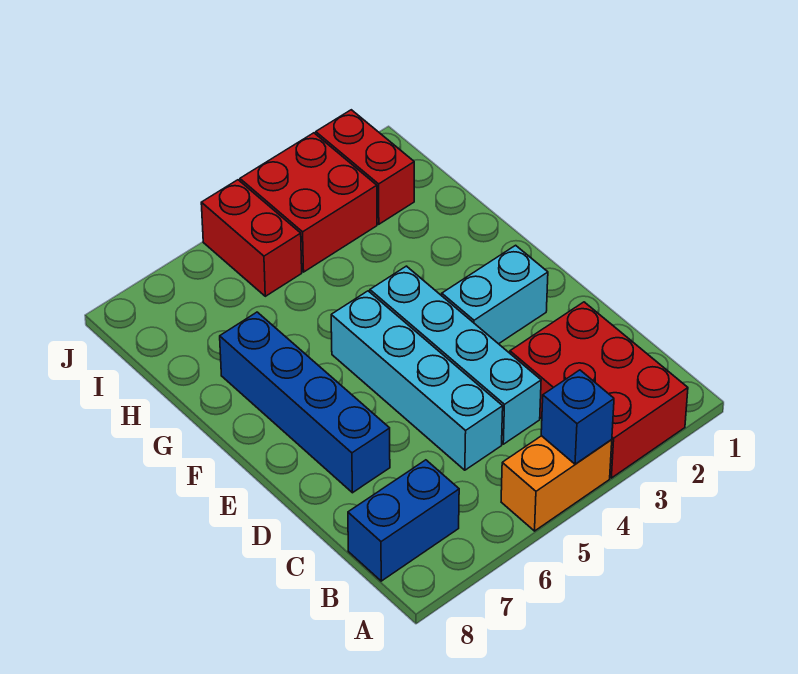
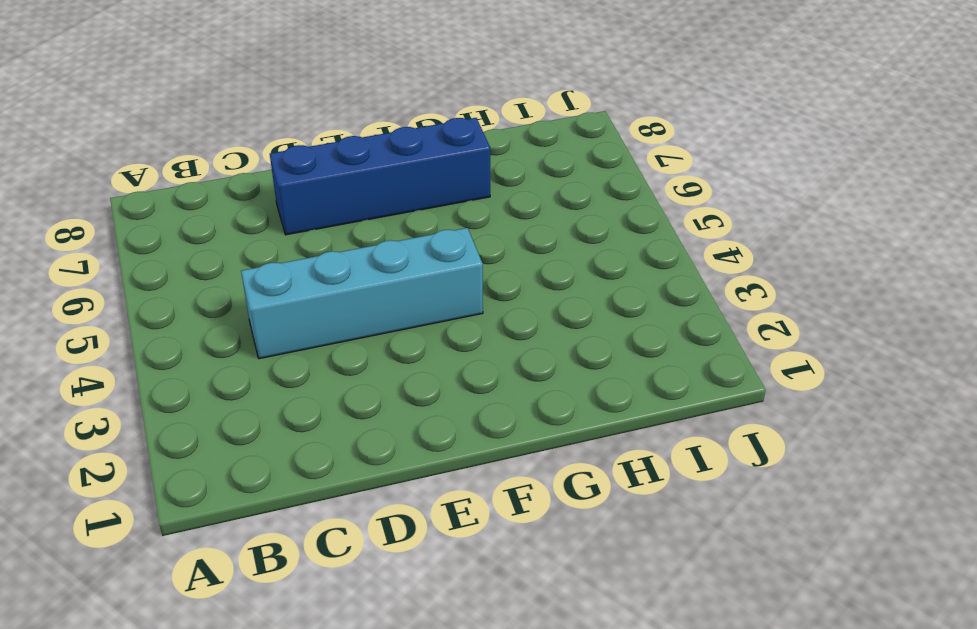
none -> red 2x3 brick [510,302,688,478]
none -> orange 1x2 brick [501,436,612,531]

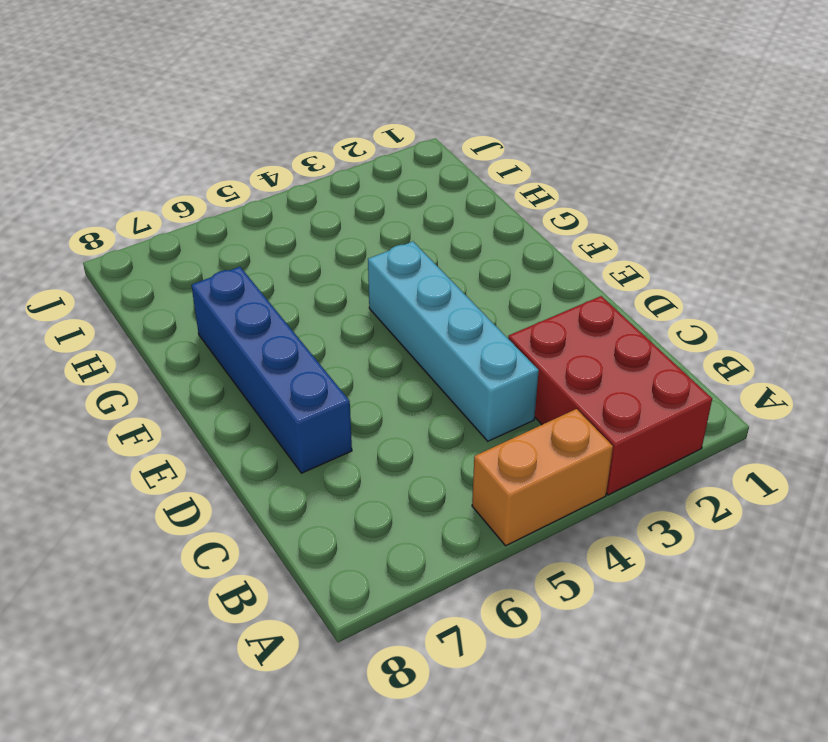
none -> blue 1x2 brick [348,460,459,581]
none -> cyan 1x4 brick [331,291,503,470]

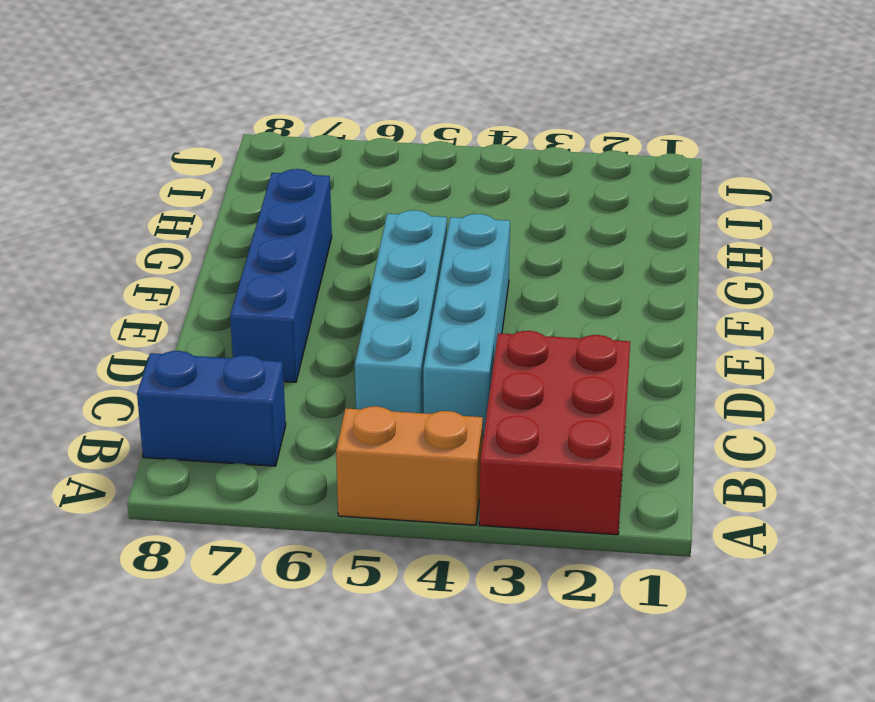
none -> cyan 1x2 brick [442,245,548,344]
none -> red 1x2 brick [316,110,414,224]

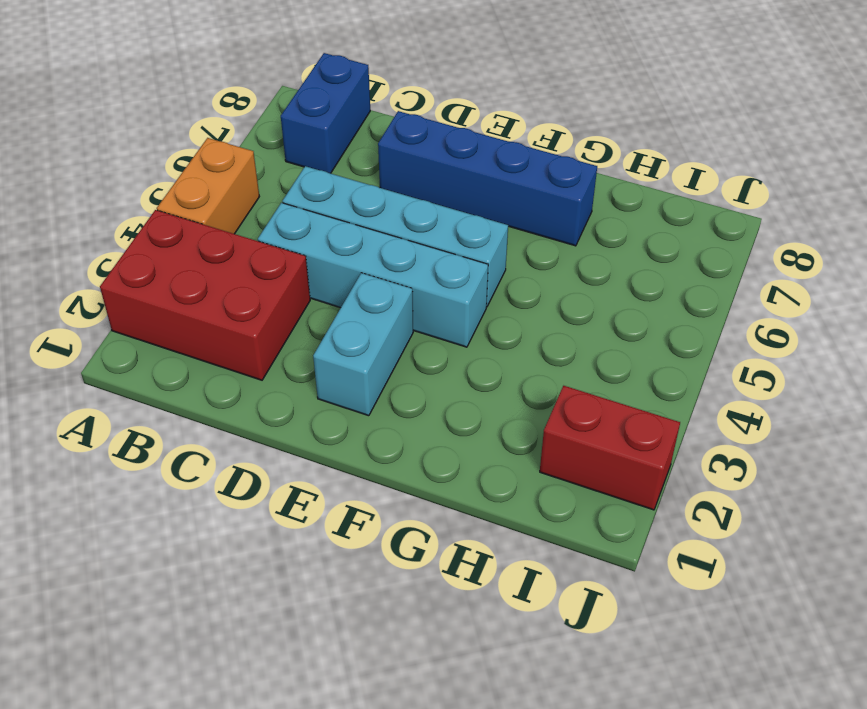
none -> red 2x2 brick [240,133,377,272]
none -> red 1x2 brick [201,180,302,296]

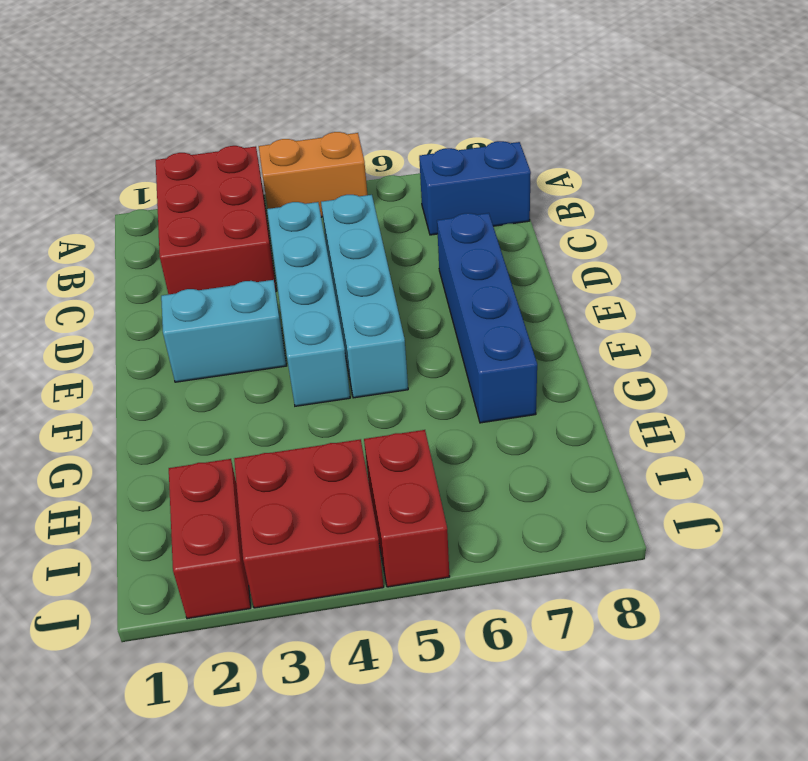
none -> blue 1x1 brick [541,370,614,464]

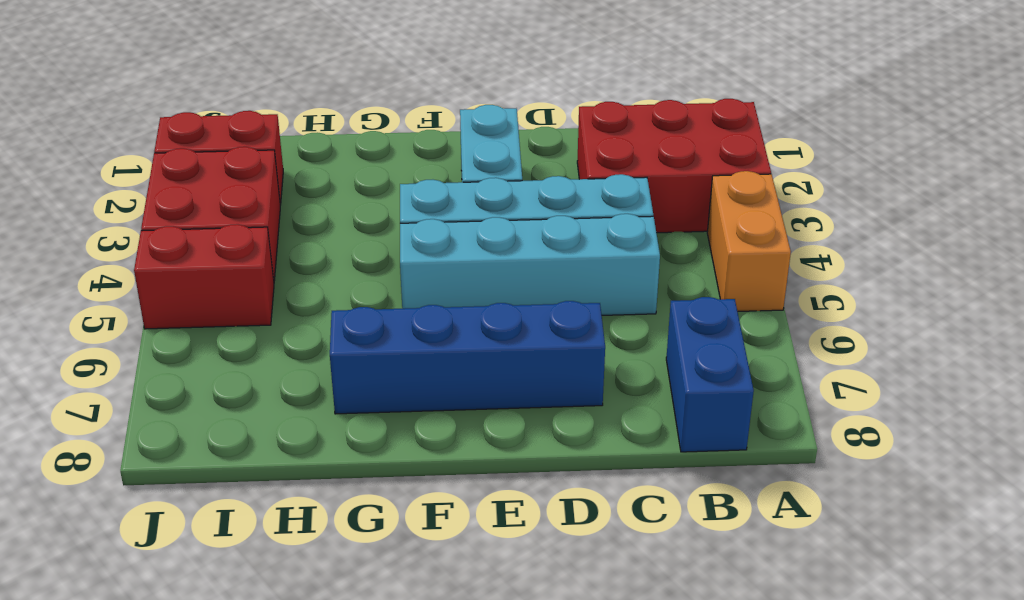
none -> blue 1x1 brick [541,370,614,464]

